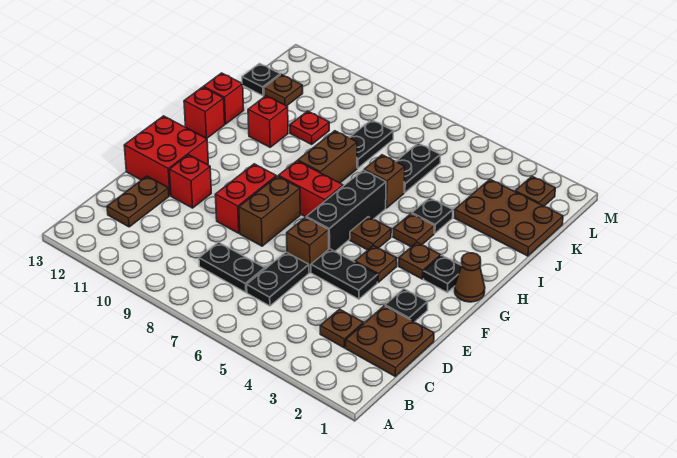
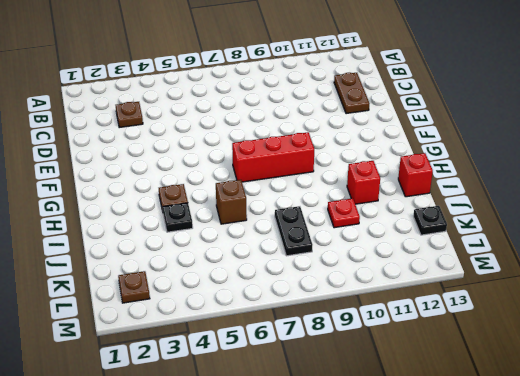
red 1x3 brick [232,132,314,182] -> red 1x2 brick [278,161,343,217]
none -> brown 2x2 plate [345,306,434,376]
none -> black 1x2 plate [247,252,309,306]
none -> black 1x2 plate [199,242,265,292]
none -> black 1x1 plate [385,289,428,322]

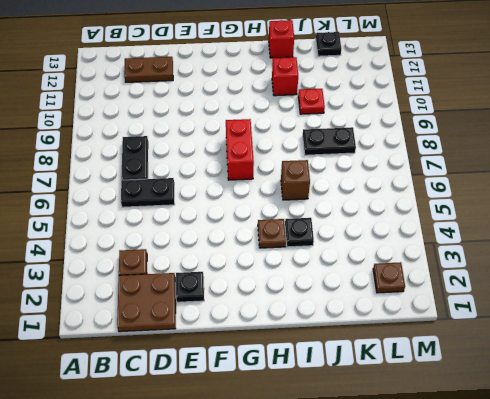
none -> black 1x2 plate [311,249,378,299]
none -> brown 1x1 brick [287,217,329,272]
none -> brown 1x2 brick [239,176,300,246]
none -> red 1x2 brick [215,164,276,233]

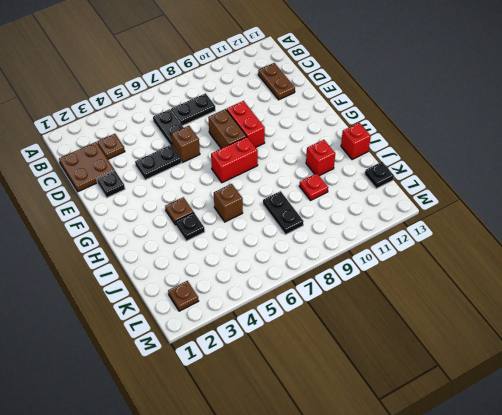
none -> red 1x1 brick [169,155,211,208]
none -> red 2x2 brick [124,116,208,196]
none -> brown 1x1 plate [355,246,397,282]
none -> black 1x3 brick [306,170,386,251]

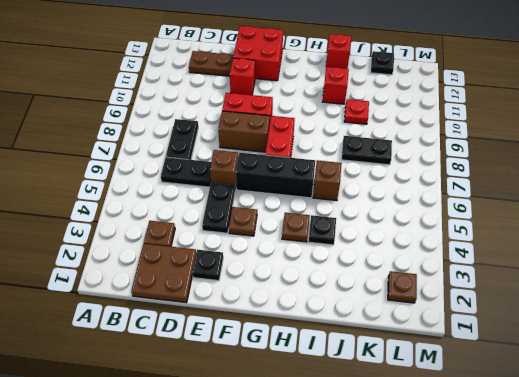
none -> brown 1x1 cone [455,253,485,302]
none -> black 1x1 plate [424,255,461,292]
none -> brown 1x1 plate [399,242,441,279]
none -> brown 1x1 plate [350,217,391,250]

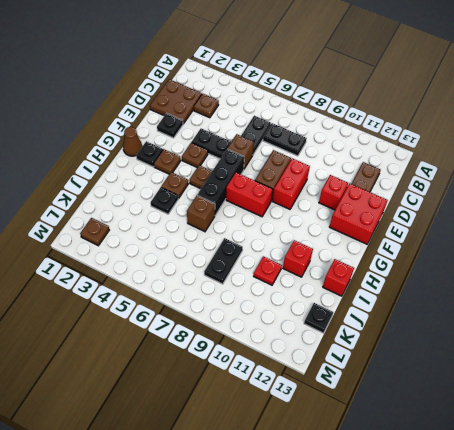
none -> brown 1x2 brick [298,131,357,183]
none -> red 1x1 brick [184,87,225,138]
none -> brown 2x3 plate [455,179,563,256]
none -> black 1x2 plate [396,143,441,193]

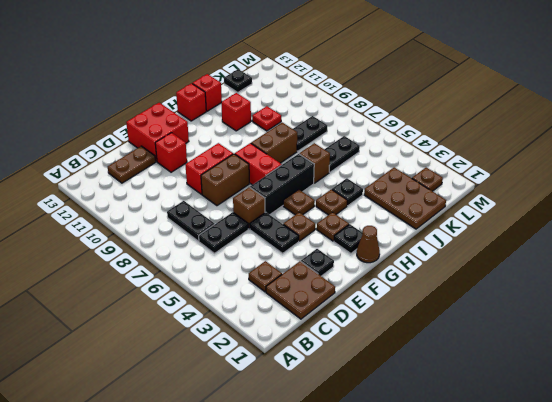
none -> brown 1x1 plate [264,75,303,106]

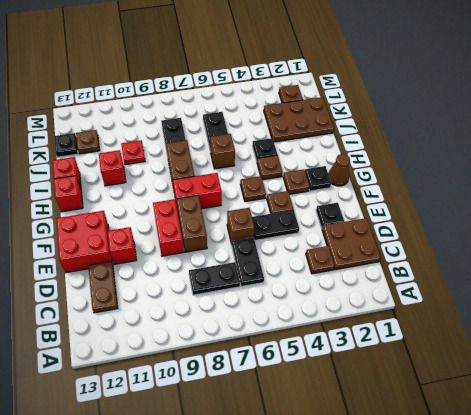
none -> black 1x3 brick [306,170,386,251]

